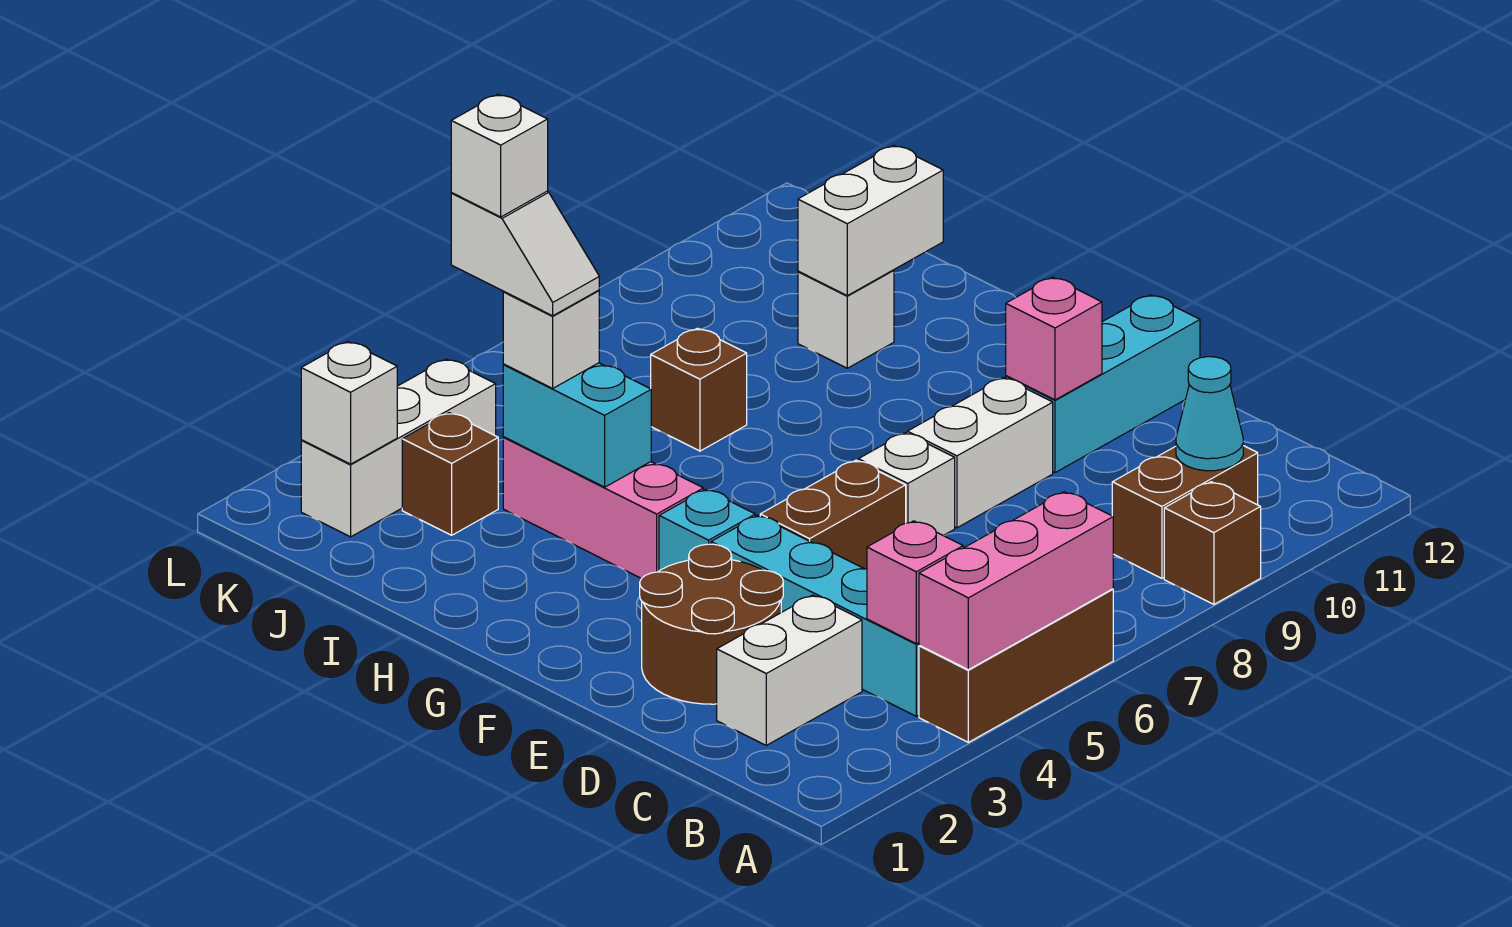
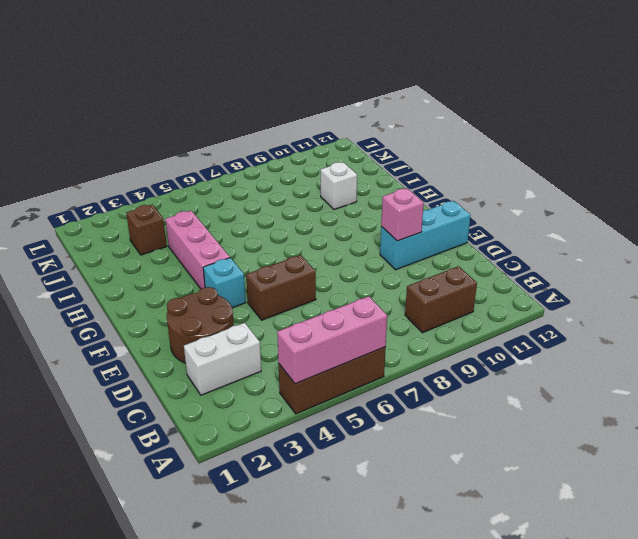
none -> brown 1x1 brick [1164,482,1261,604]
none -> cyan 1x4 brick [711,515,919,716]
none -> white 1x1 brick [858,433,955,536]

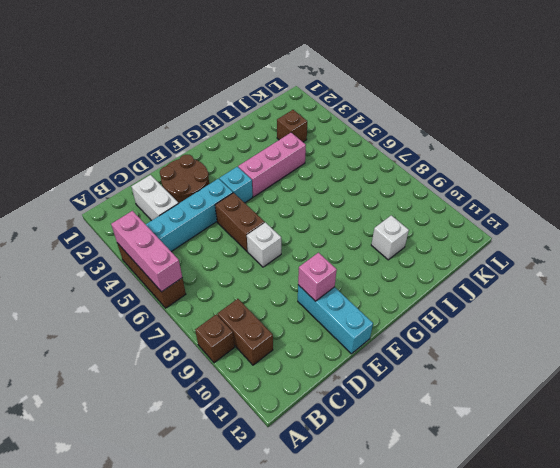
none -> white 1x2 brick [907,377,1053,528]
none -> brown 1x1 brick [651,328,747,451]
none -> white 1x3 brick [301,359,496,537]

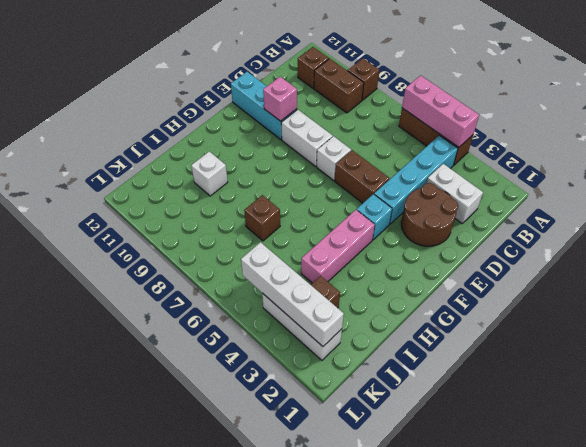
brown 1x1 brick [298,47,329,88] -> none
white 1x4 brick [241,242,344,346] -> white 1x1 brick [301,342,397,464]
none -> pink 1x1 brick [867,521,963,644]
none -> cyan 1x1 cone [1176,357,1243,471]
none -> cyan 1x2 brick [503,363,651,487]

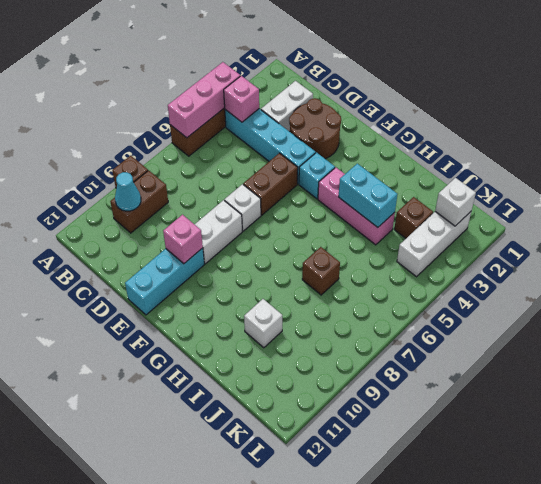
none -> white 1x2 brick [798,145,943,296]
none -> white 1x1 brick [503,290,599,388]
none -> white 1x2 slope [451,192,599,316]

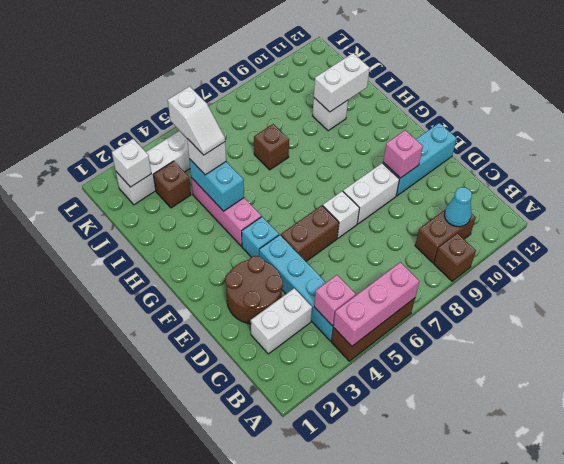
none -> white 1x1 brick [451,94,548,217]

